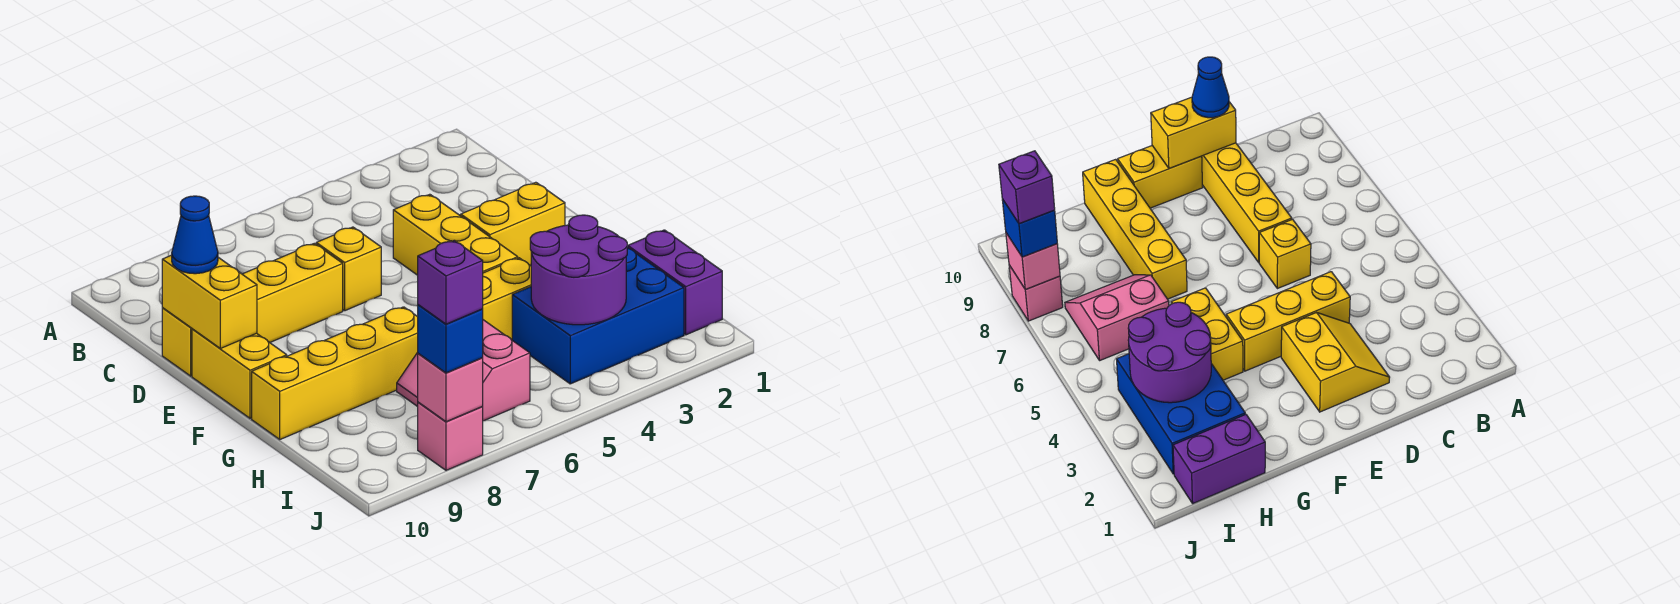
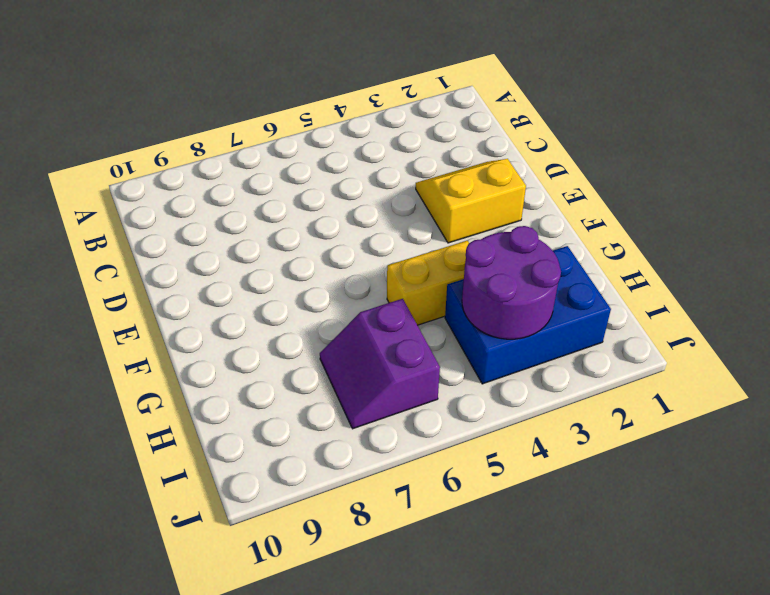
purple 2x2 slope [320,299,440,429] -> pink 2x2 slope [397,320,530,421]
none -> yellow 1x3 brick [393,194,518,275]
none -> yellow 1x1 brick [316,227,381,311]
none -> yellow 1x4 brick [162,243,343,376]

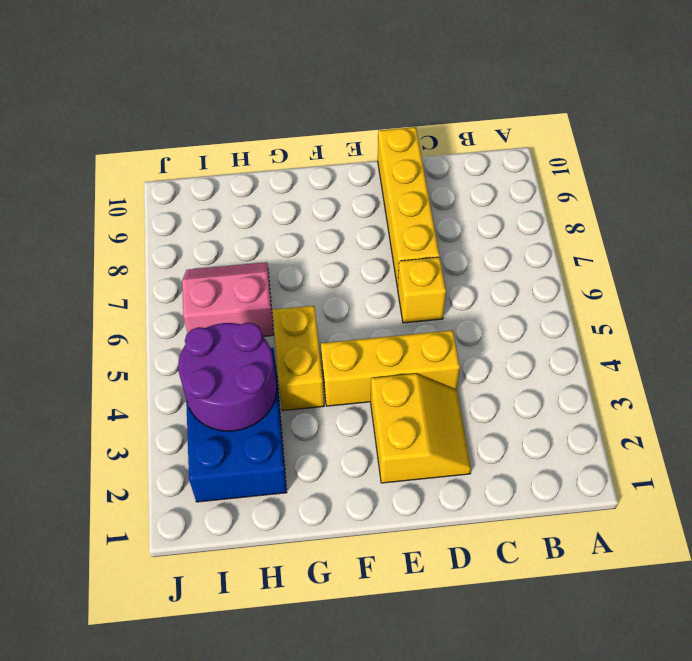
none -> yellow 1x2 brick [192,329,287,418]
none -> yellow 1x4 brick [252,307,418,439]
none -> purple 1x2 brick [628,230,722,335]

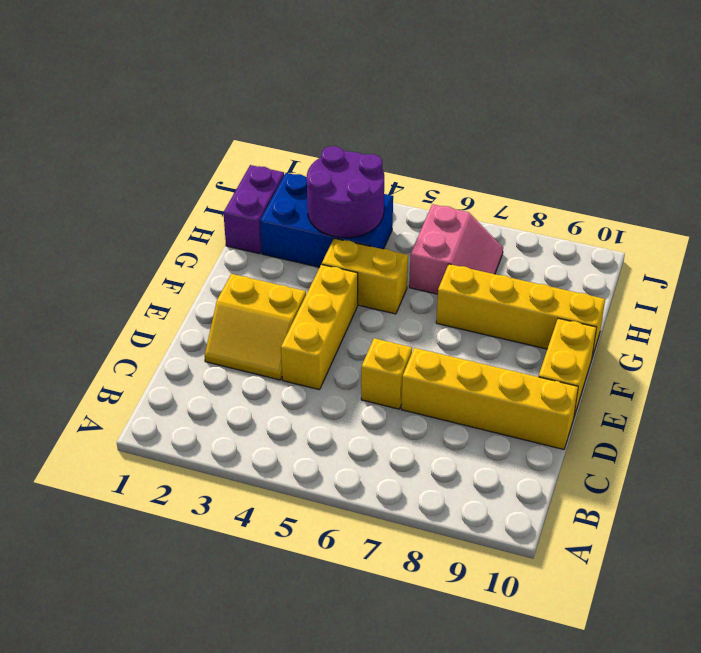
none -> pink 1x1 brick [418,402,483,470]
none -> yellow 1x2 brick [162,255,257,348]
none -> pink 1x1 brick [418,354,483,422]

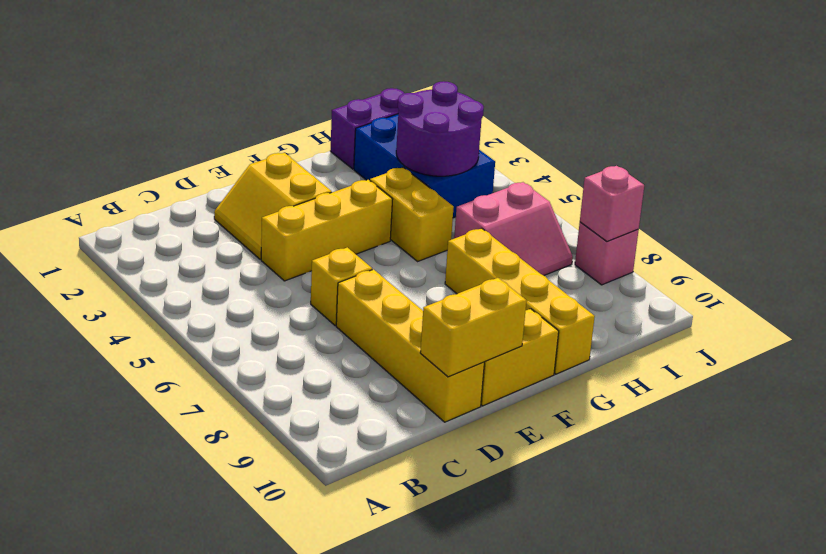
none -> blue 1x1 cone [172,196,218,274]
none -> blue 1x1 brick [418,305,483,373]
none -> purple 1x1 brick [418,240,483,324]

